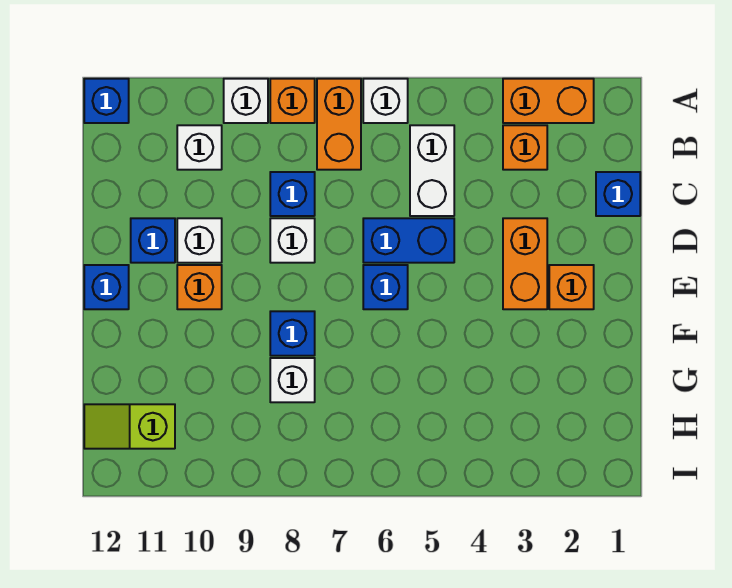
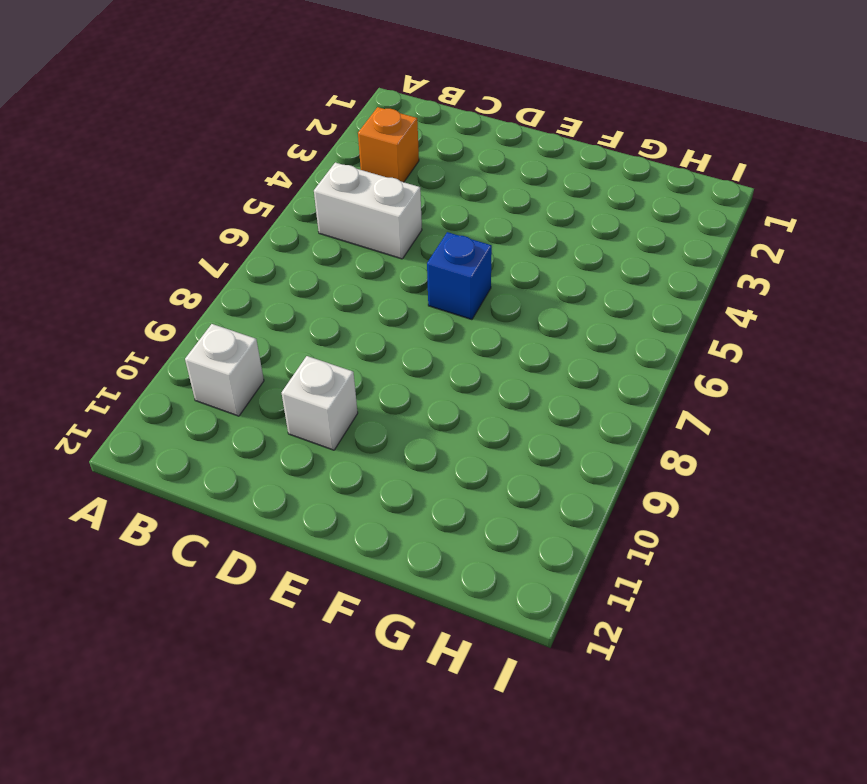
none -> orange 1x2 brick [503,79,594,123]
none -> white 1x1 brick [363,79,408,123]
none -> orange 1x2 brick [317,79,361,170]

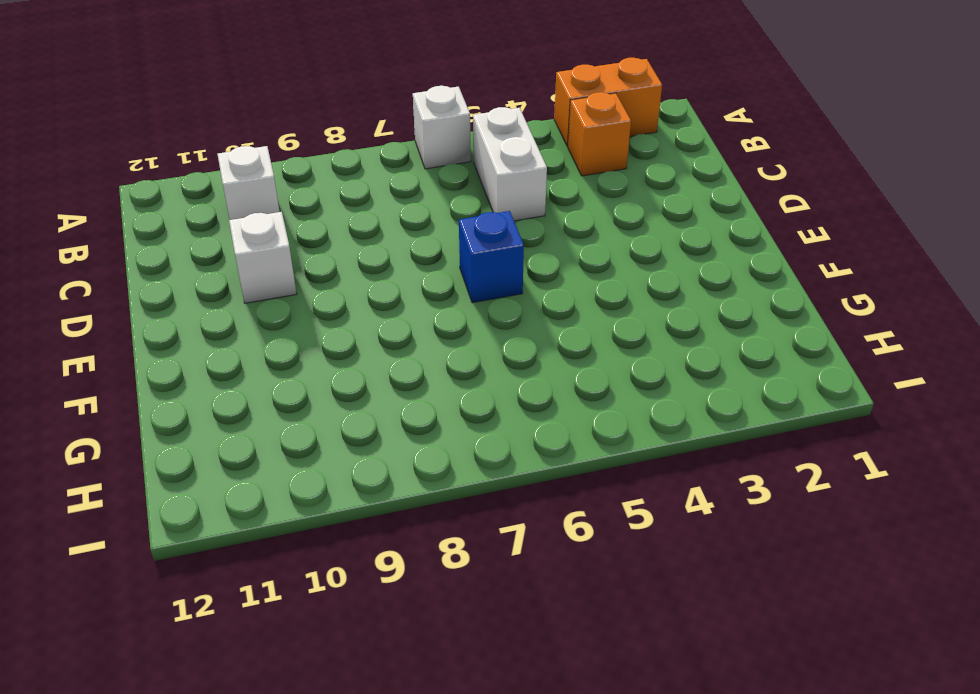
none -> orange 1x2 brick [317,79,361,170]
none -> orange 1x1 brick [270,79,315,123]
none -> white 1x1 brick [224,79,268,123]

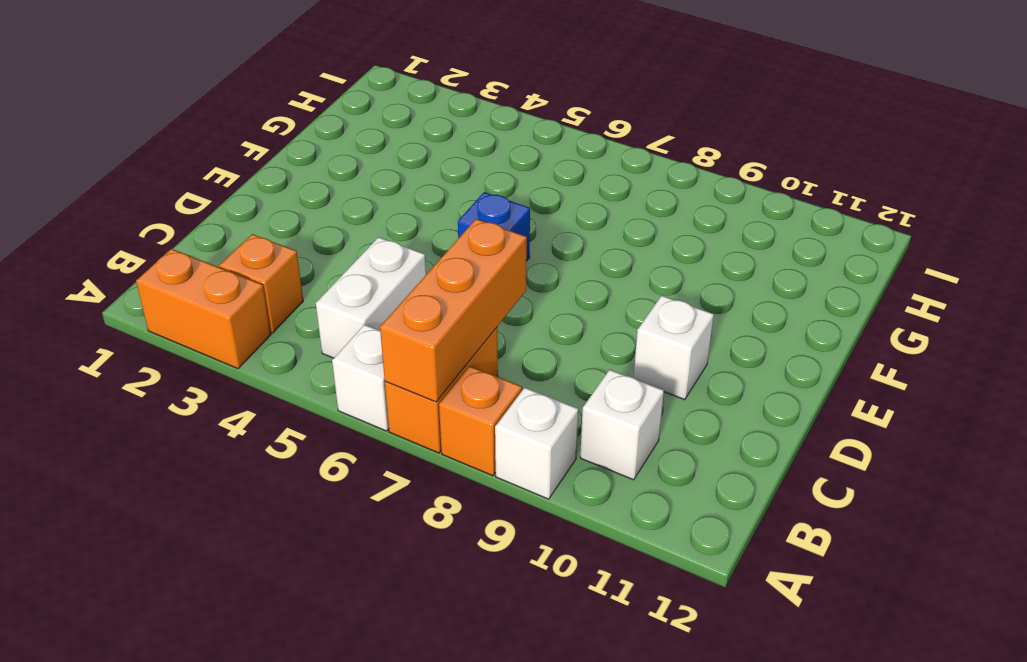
orange 1x3 brick [380,219,527,402] -> none
none -> blue 1x1 brick [84,79,129,123]
none -> blue 1x1 brick [596,172,640,216]
none -> blue 1x1 brick [270,172,315,216]

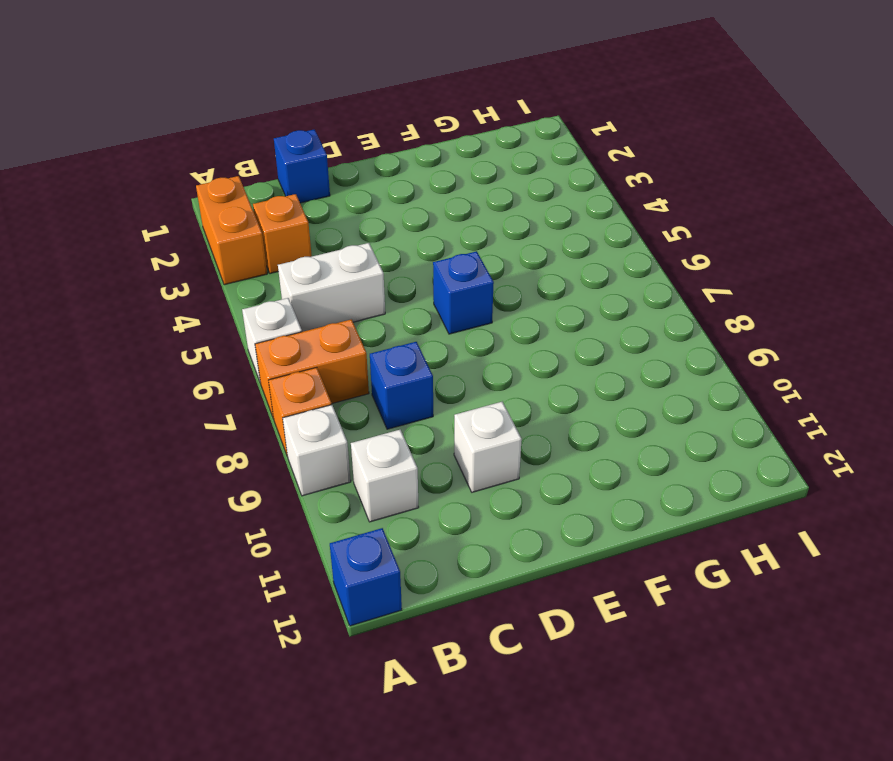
none -> orange 1x2 brick [503,218,547,309]
none -> blue 1x2 brick [363,218,454,263]
none -> white 1x1 brick [270,218,315,263]

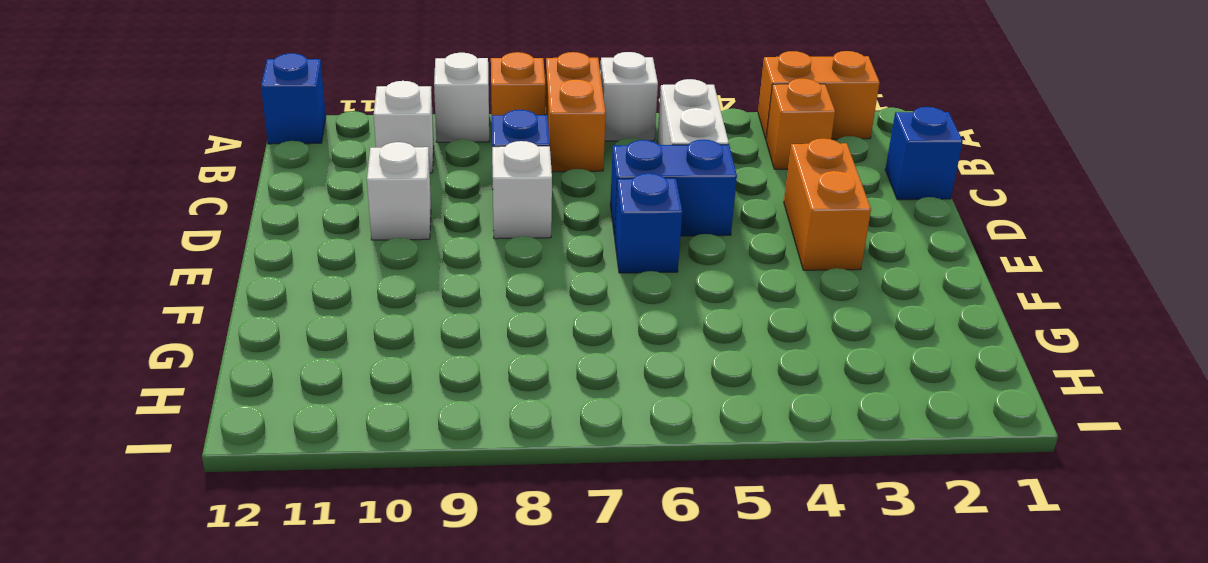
none -> blue 1x1 brick [131,218,175,263]
none -> orange 1x1 brick [549,265,594,309]
none -> orange 1x1 brick [177,265,222,309]

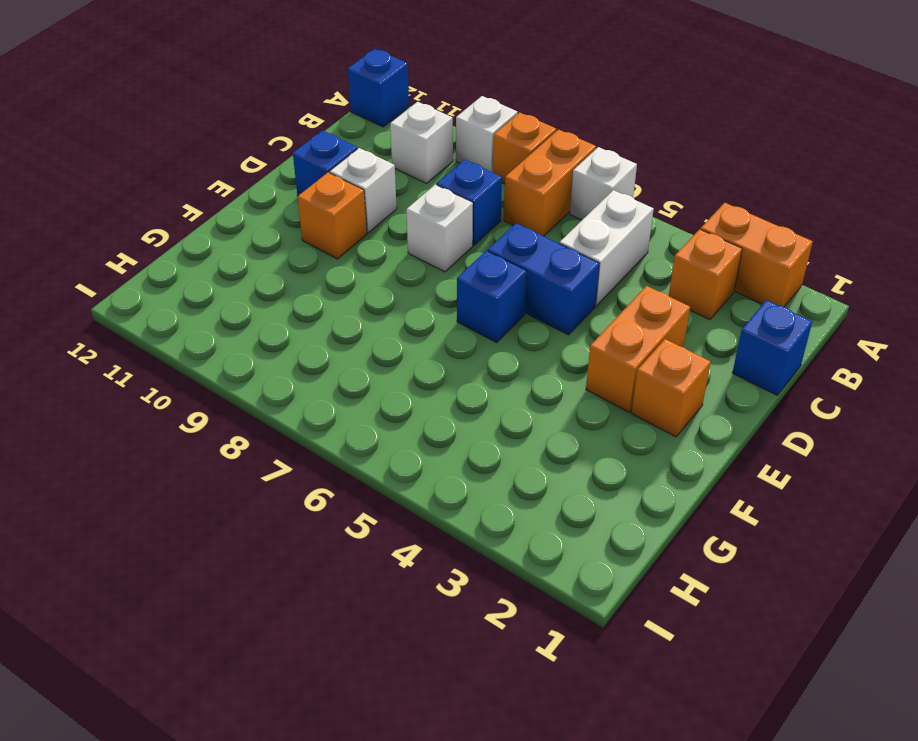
none -> blue 1x1 brick [84,265,129,309]
none -> blue 1x1 brick [270,311,315,356]
none -> white 1x1 brick [270,358,315,402]

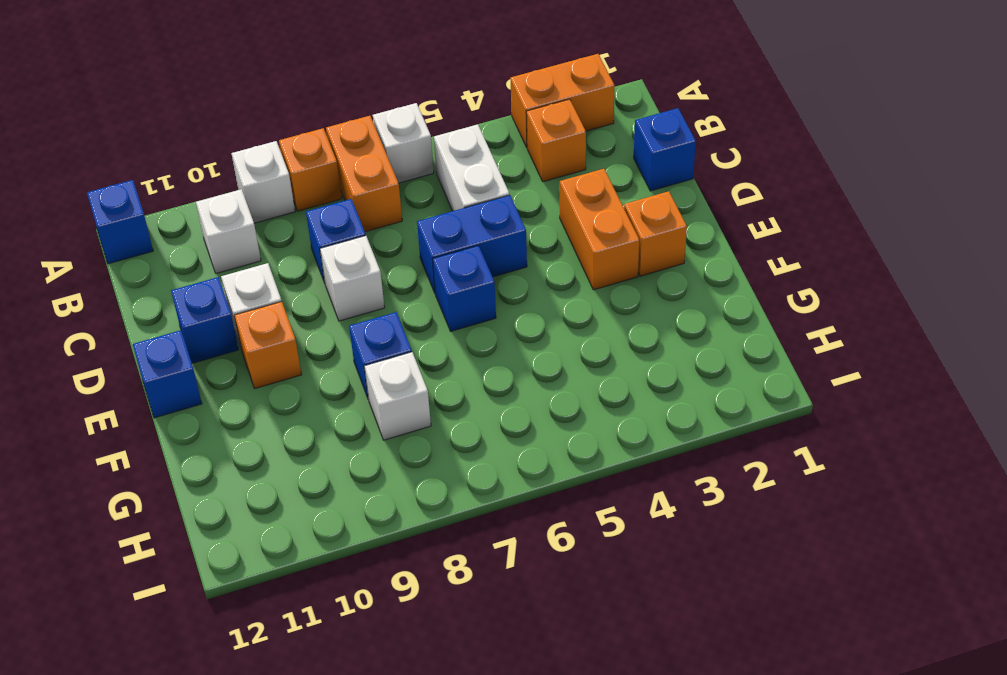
none -> lime 1x2 slope [84,404,175,449]

